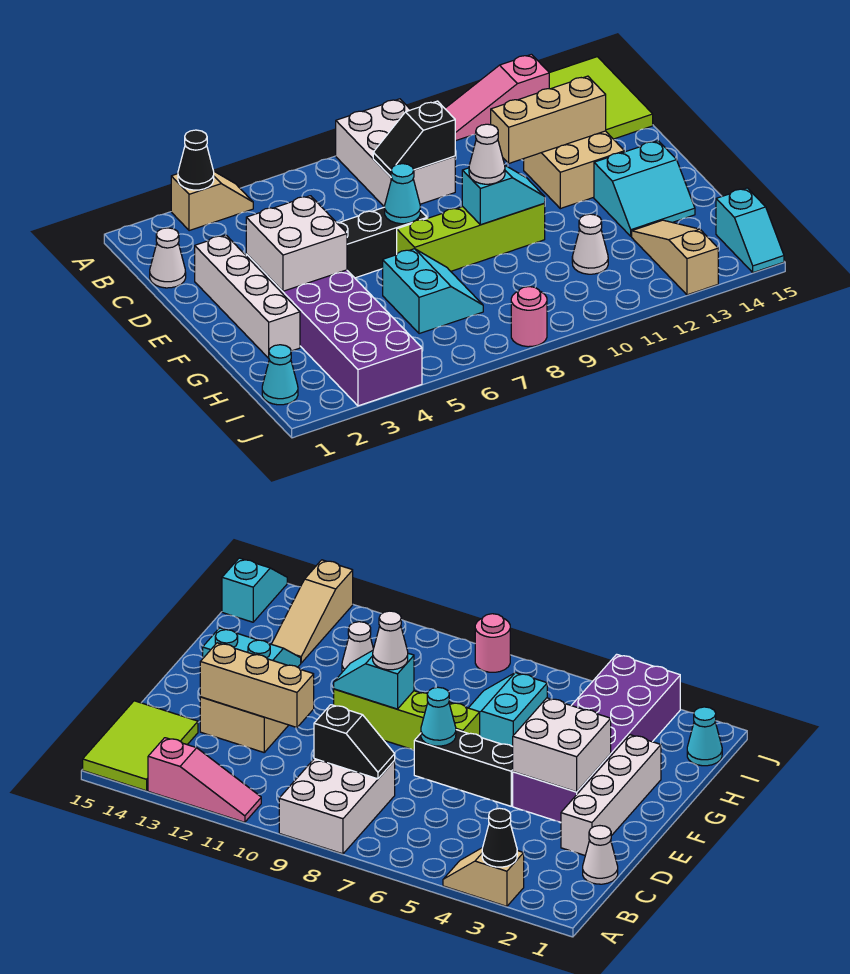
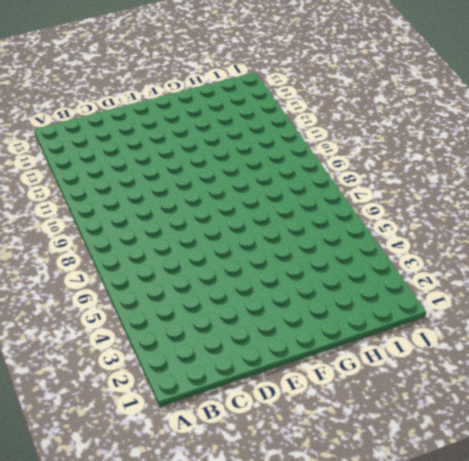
none -> tan 1x2 slope [171,172,253,231]
none -> white 2x3 brick [336,99,455,207]
none -> pink 1x3 slope [445,54,549,141]

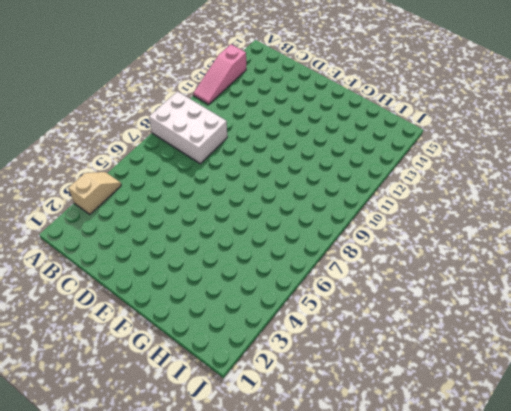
none -> lime 2x3 tile [549,57,653,139]
none -> white 1x1 cone [150,228,186,288]
none -> white 1x4 brick [195,235,300,358]

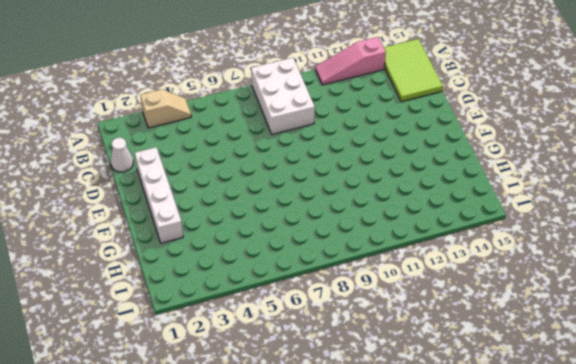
none -> tan 2x2 brick [524,131,624,209]
none -> purple 2x6 brick [246,254,422,406]
none -> black 1x3 brick [337,207,427,278]

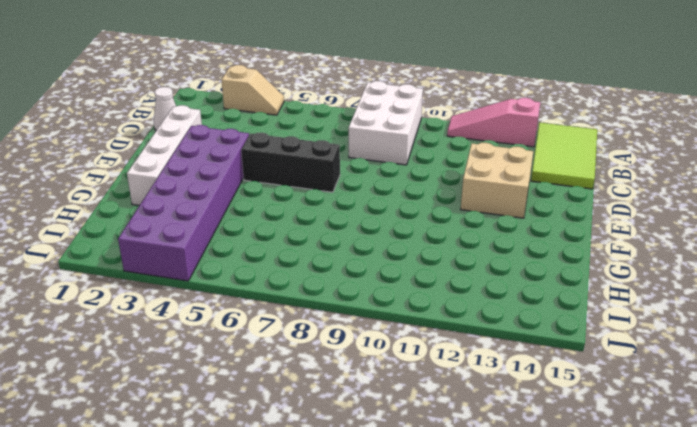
none -> lime 1x4 brick [397,204,545,271]
none -> cyan 2x2 slope [594,141,695,236]
none -> cyan 2x2 slope [383,249,483,334]

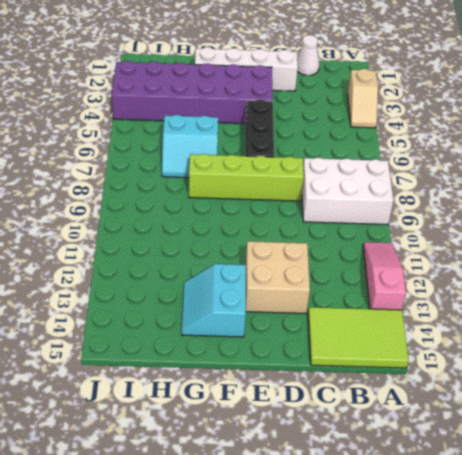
lime 1x4 brick [189,154,304,201] -> lime 1x4 brick turned to [397,204,545,271]
none -> white 1x1 cone [572,214,608,274]
none -> tan 1x3 slope [632,220,718,295]
none -> cyan 1x1 cone [262,345,298,405]

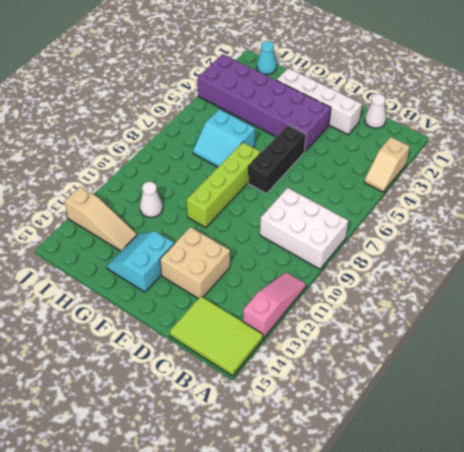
none -> cyan 1x2 slope [716,188,784,273]
none -> pink 1x1 round brick [511,287,547,347]
none -> black 1x1 cone [178,130,214,190]

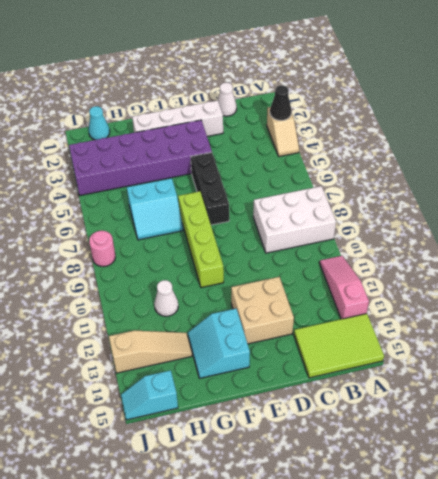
none -> black 1x2 slope [373,101,455,177]
none -> tan 1x3 brick [491,76,606,163]
none -> white 2x2 brick [246,196,347,291]

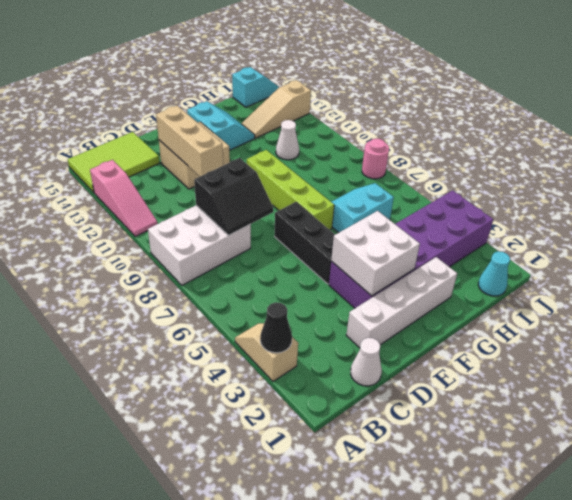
black 2x2 slope [194,158,273,235] -> black 1x2 slope [373,101,455,177]
none -> cyan 1x1 cone [385,164,420,224]
none -> cyan 1x2 slope [462,166,545,225]
none -> white 1x1 cone [469,124,505,184]

